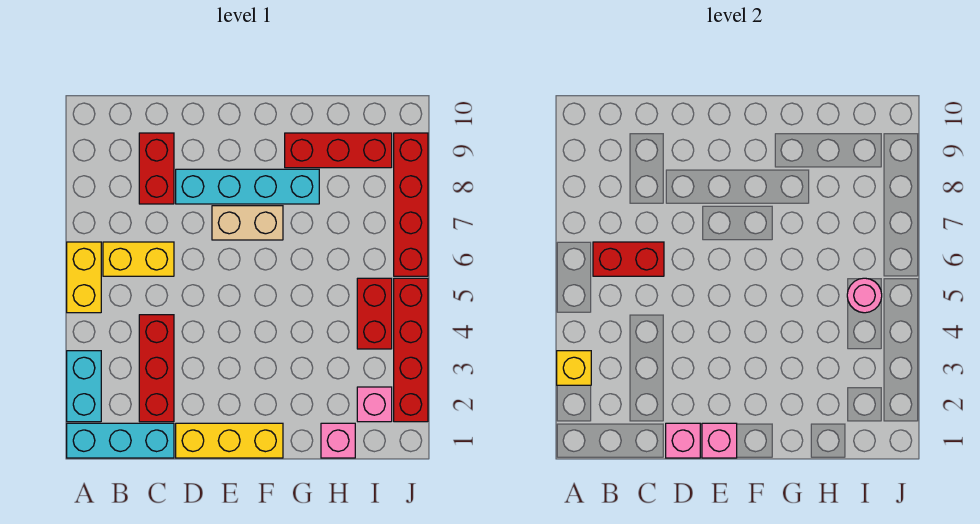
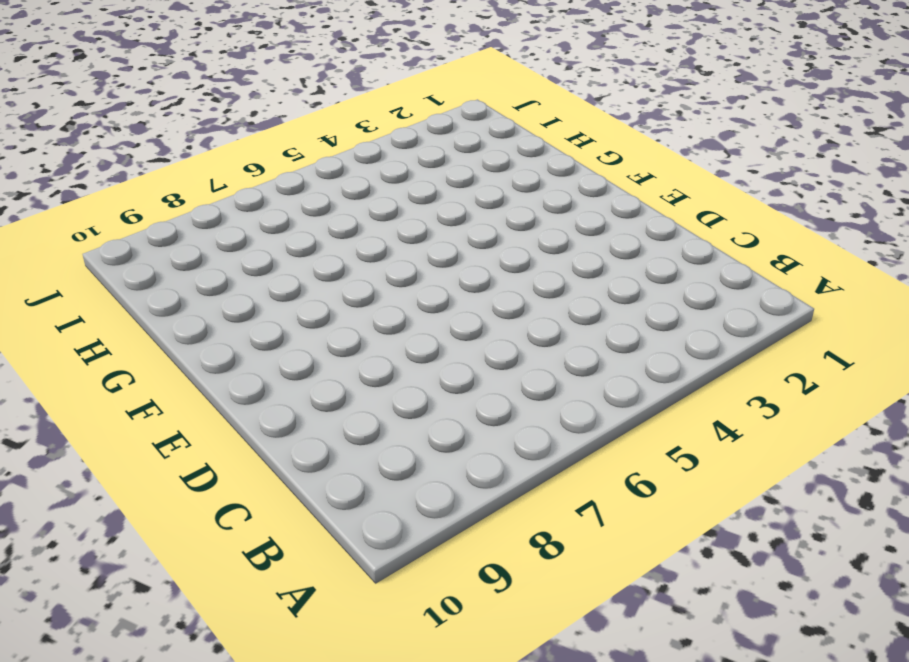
none -> cyan 1x3 brick [67,423,174,458]
none -> cyan 1x2 brick [67,351,101,422]
none -> yellow 1x2 brick [67,242,101,313]

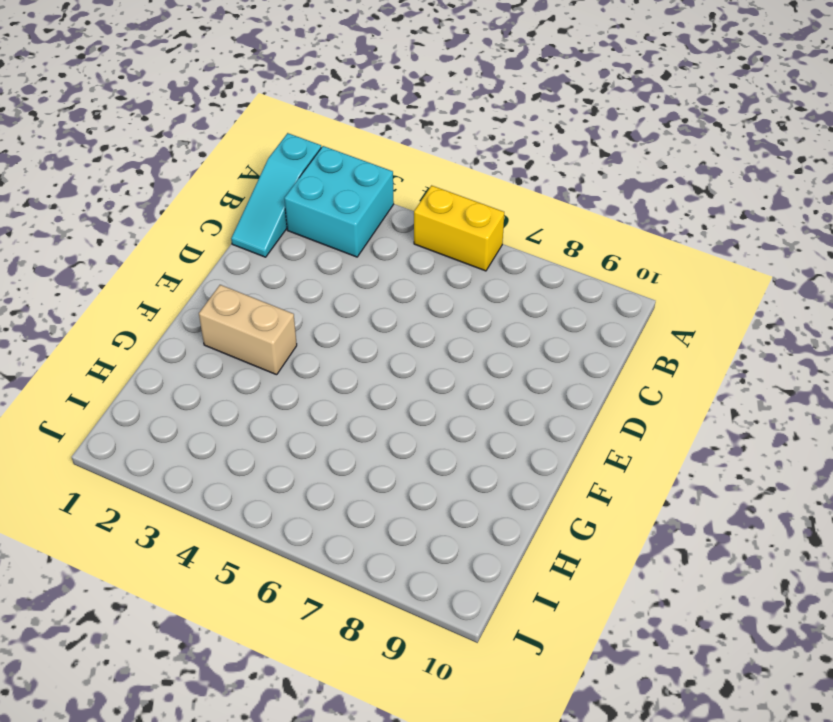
cyan 1x3 slope [231,133,321,257] -> cyan 1x3 brick [67,423,174,458]
cyan 2x2 brick [284,146,394,257] -> cyan 1x2 brick [67,351,101,422]
tan 1x2 brick [199,285,297,375] -> tan 1x2 brick turned to [212,206,283,240]
none -> yellow 1x2 brick [103,242,174,276]
none -> red 1x3 brick [139,315,174,422]
none -> red 1x2 brick [139,133,174,204]

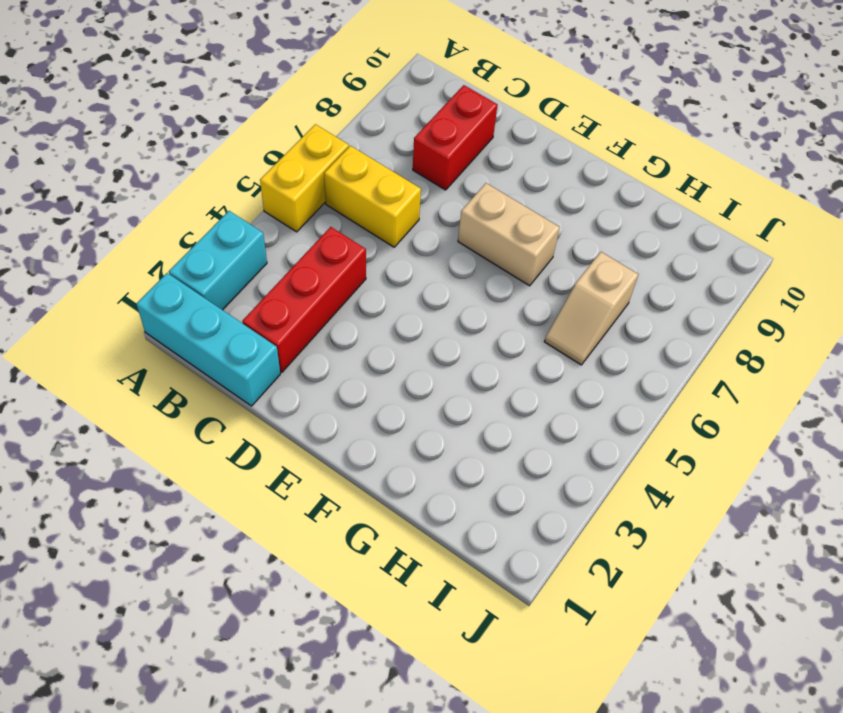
tan 1x2 slope [545,252,638,365] -> none
none -> yellow 1x3 brick [176,423,283,458]
none -> cyan 1x4 brick [176,169,319,204]
none -> red 1x3 brick [285,133,392,168]

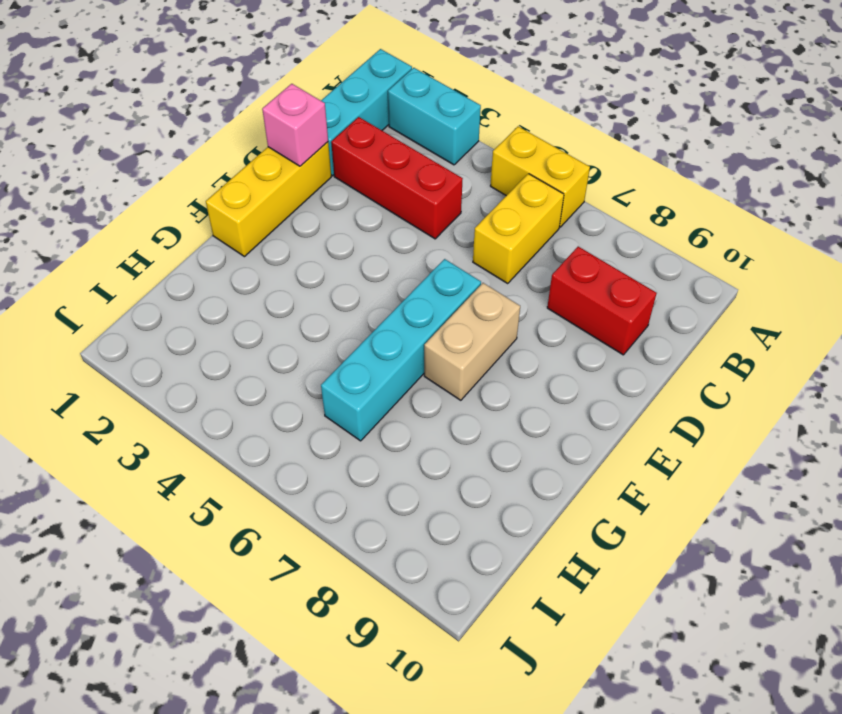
cyan 1x4 brick [321,259,481,441] -> cyan 1x4 brick moved to [176,169,319,204]
none -> red 1x3 brick [285,133,392,168]
none -> pink 1x1 brick [321,423,355,458]
none -> pink 1x1 brick [357,387,392,422]

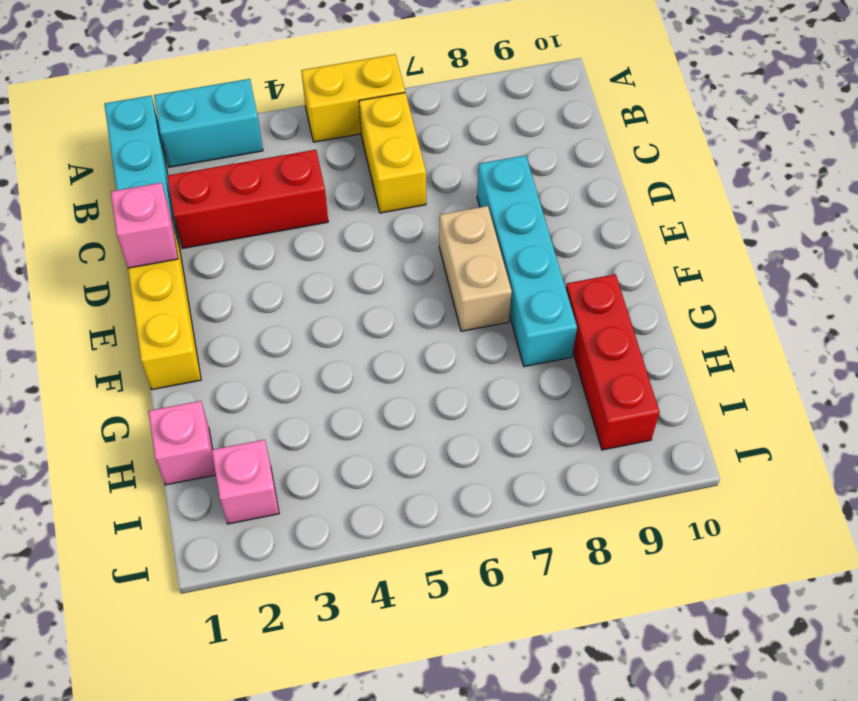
none -> red 1x2 brick [139,133,174,204]
none -> red 1x2 brick [357,278,392,349]
none -> red 1x4 brick [394,278,428,422]

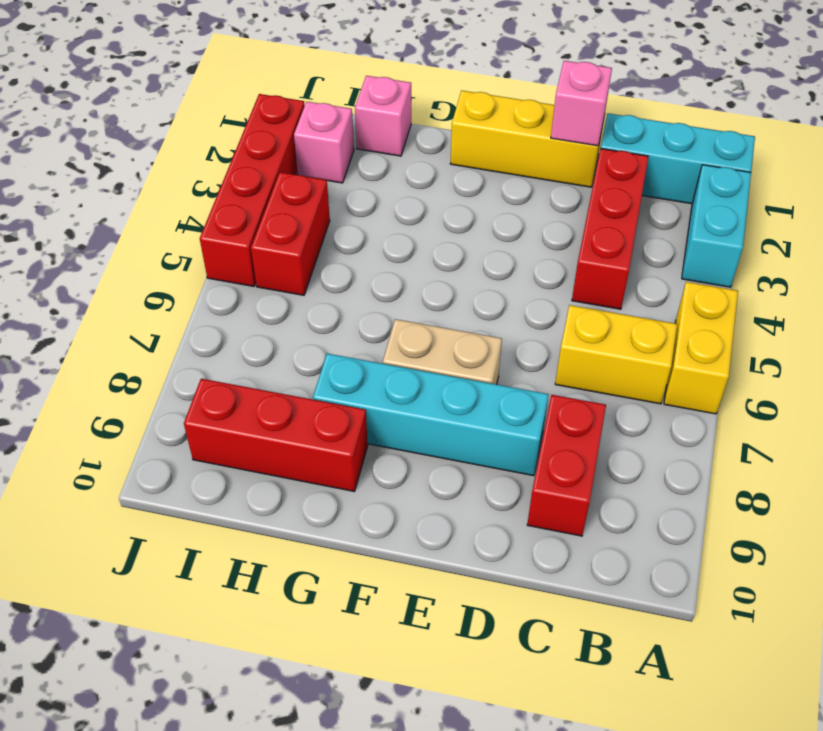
none -> red 1x4 brick [394,133,428,276]
none -> yellow 1x1 brick [557,351,591,385]
none -> red 1x2 brick [593,242,664,276]

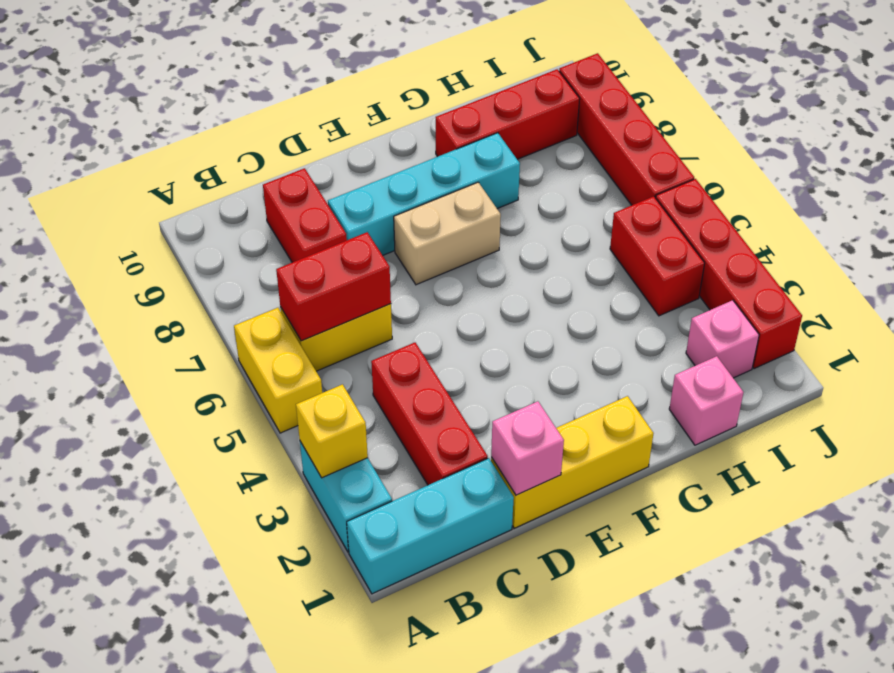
none -> pink 1x1 brick [702,423,737,458]
none -> pink 1x1 round brick [847,278,882,313]

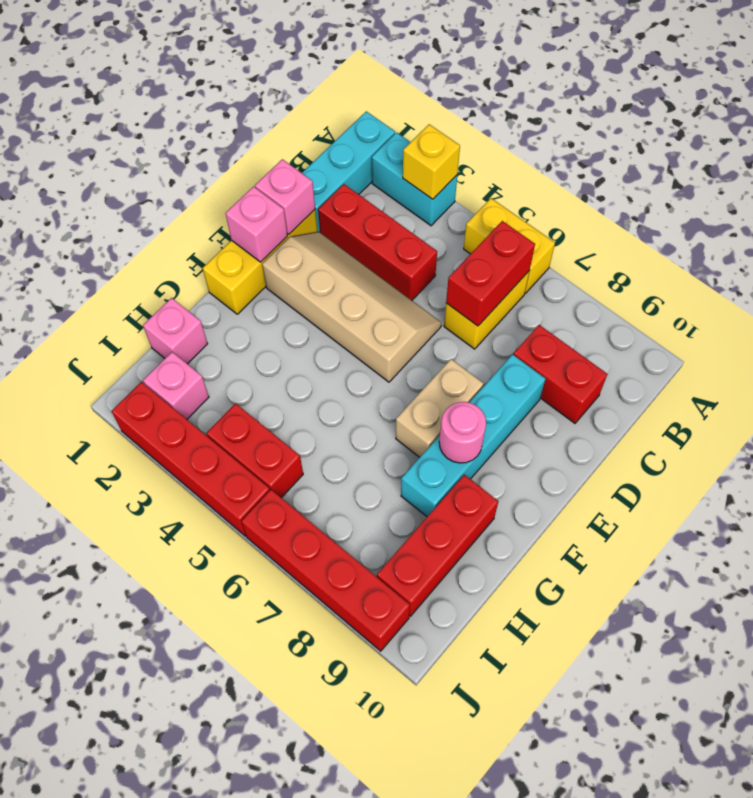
tan 2x4 slope [262,232,441,382] -> none
pink 1x1 round brick [439,402,486,463] -> pink 1x1 round brick moved to [847,278,882,313]

